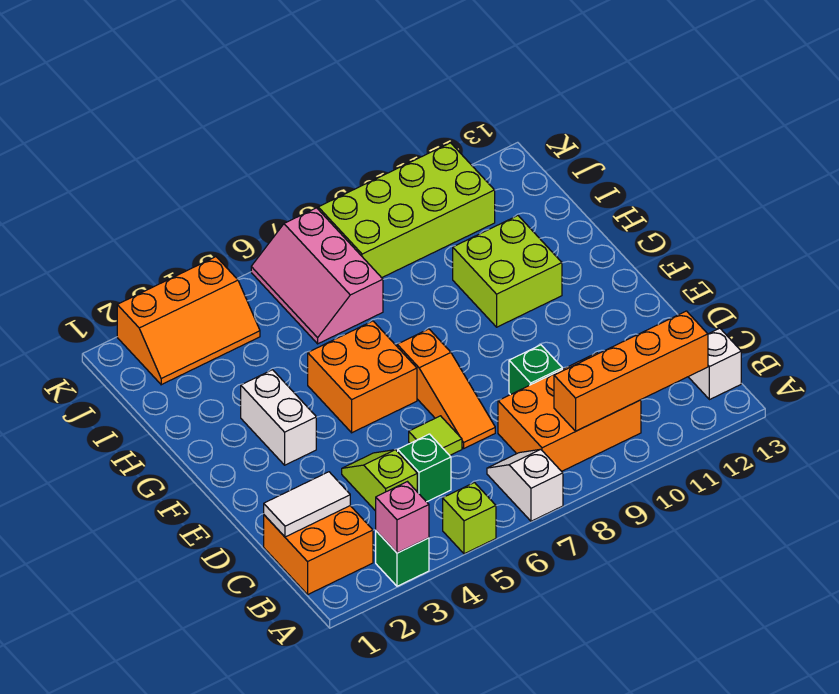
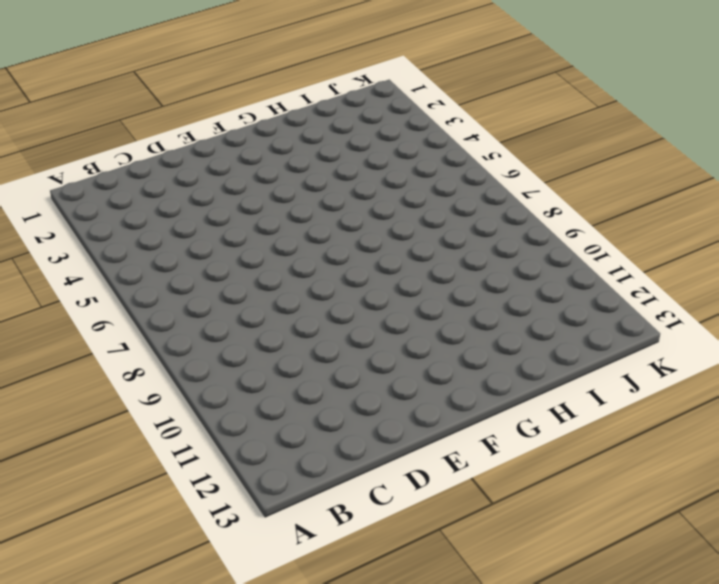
none -> green 1x1 brick [376,531,429,586]
none -> lime 1x1 brick [443,483,496,554]
none -> white 1x2 slope [487,449,563,521]

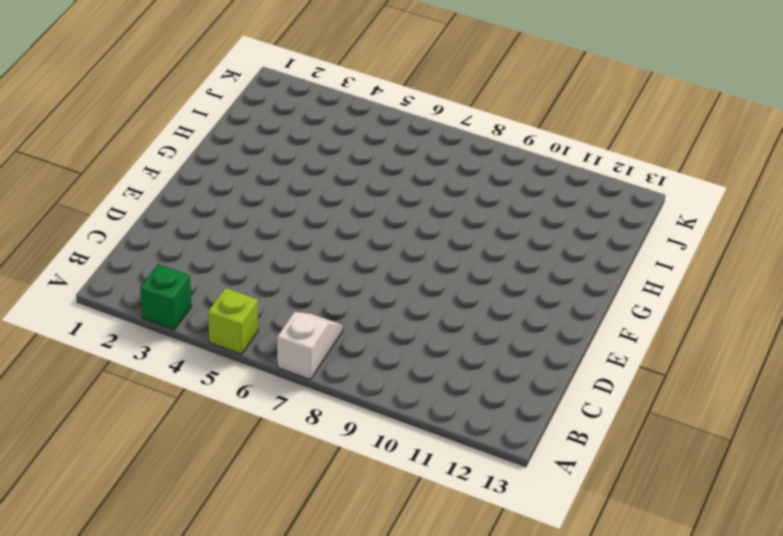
none -> orange 2x2 brick [264,506,373,594]
none -> orange 2x3 brick [498,353,641,471]
none -> white 1x1 brick [689,328,741,400]

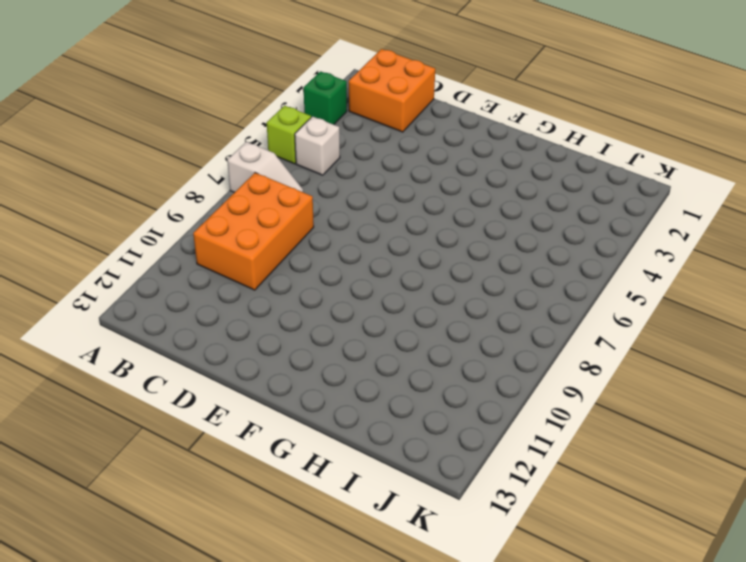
white 1x1 brick [295,117,340,175] -> white 1x1 brick moved to [689,328,741,400]
none -> lime 1x2 slope [342,450,417,511]
none -> green 1x1 brick [398,434,451,502]
none -> lime 1x1 tile [409,416,462,455]

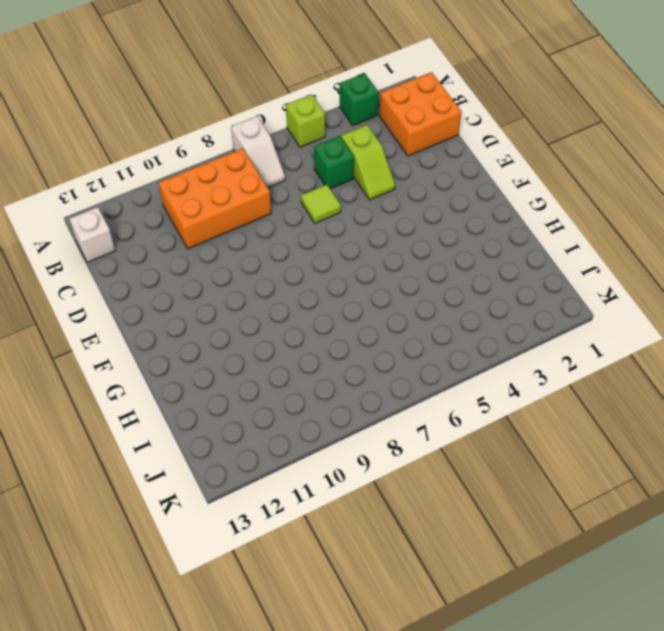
none -> orange 1x3 slope [397,329,495,448]
none -> green 1x1 brick [509,345,562,395]
none -> white 1x2 brick [241,370,316,465]

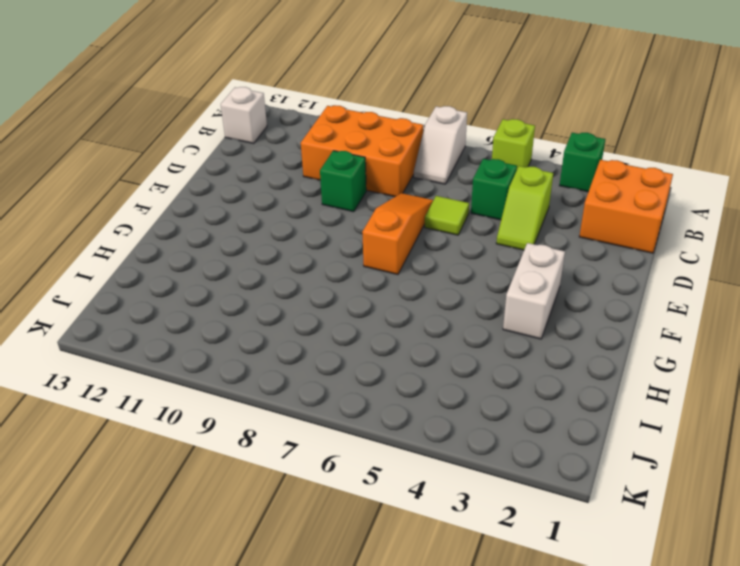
none -> orange 2x2 brick [308,321,417,433]
none -> lime 2x2 brick [453,216,562,327]
none -> pink 2x3 slope [251,208,383,344]

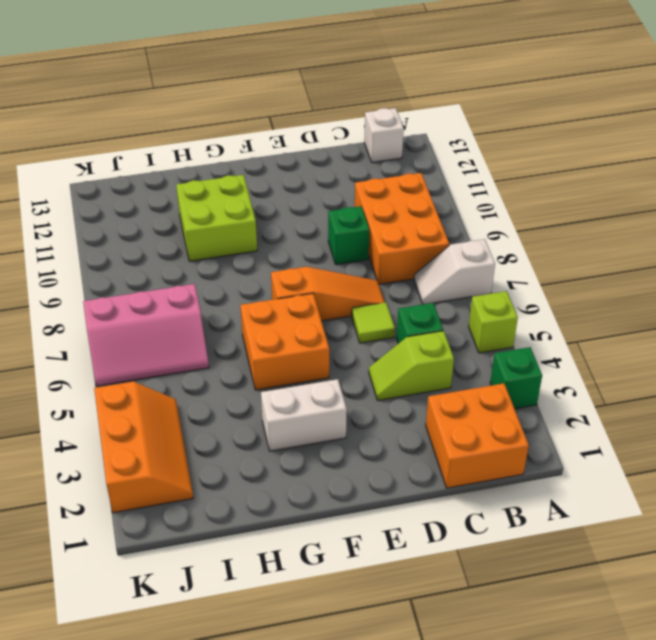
none -> lime 2x4 brick [318,143,495,278]
none -> pink 1x1 brick [376,482,429,553]
none -> orange 1x4 brick [554,311,708,431]

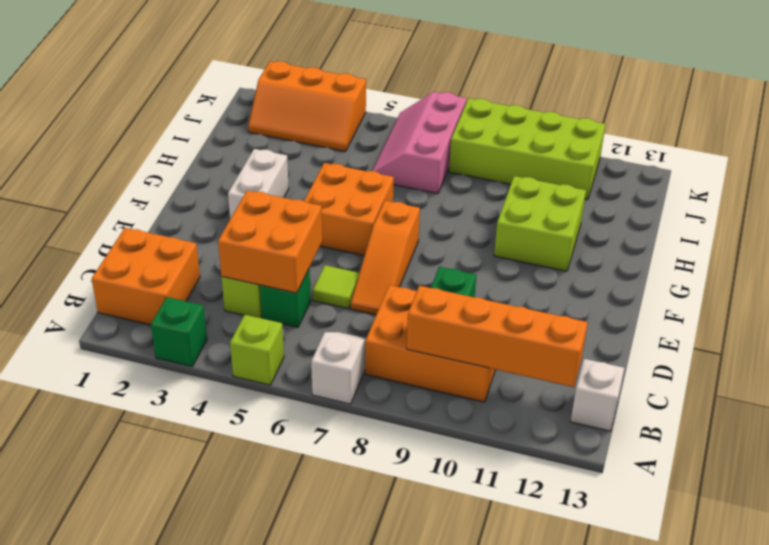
orange 2x2 brick [218,190,322,293] -> none
none -> pink 1x1 brick [376,482,429,553]
none -> white 1x2 tile [264,472,350,537]

